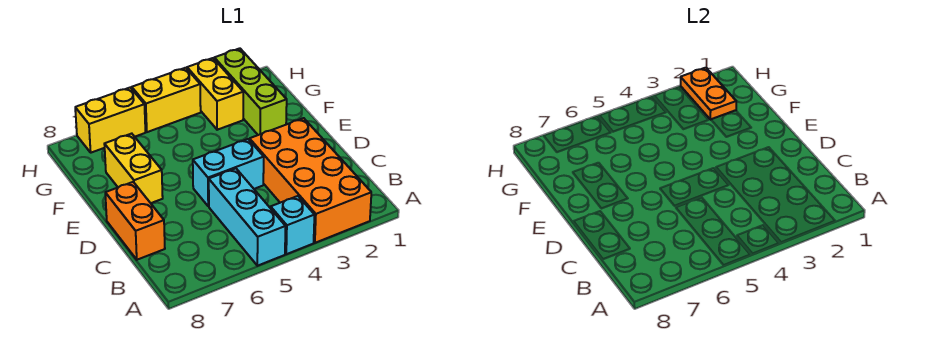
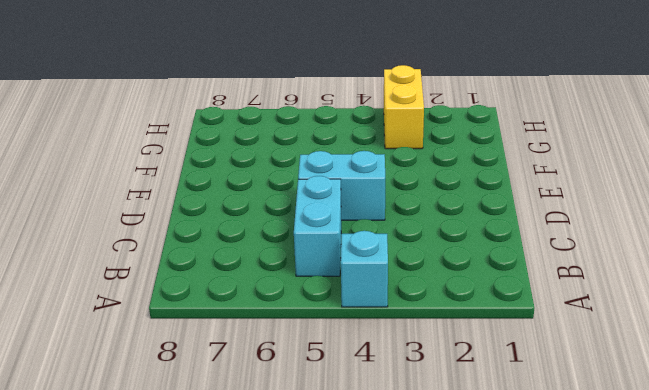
cyan 1x2 brick [294,176,341,276] -> cyan 1x3 brick [209,168,286,266]
none -> orange 2x4 brick [250,118,371,243]
none -> orange 1x2 brick [105,182,165,260]

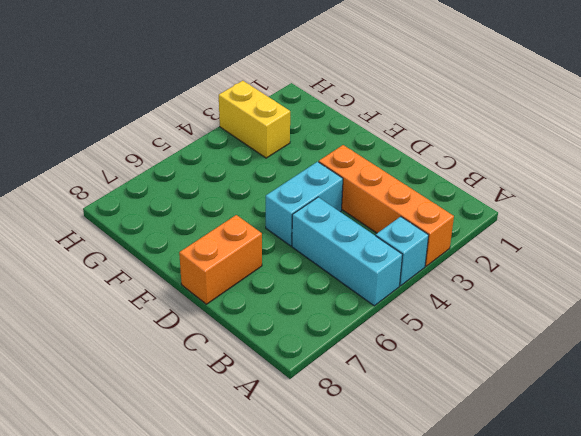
orange 1x4 brick [319,145,454,266] -> orange 2x4 brick [250,118,371,243]
orange 1x2 brick [179,215,262,304] -> orange 1x2 brick turned to [105,182,165,260]
none -> yellow 1x2 brick [104,134,163,203]
none -> lime 1x3 brick [214,48,287,135]

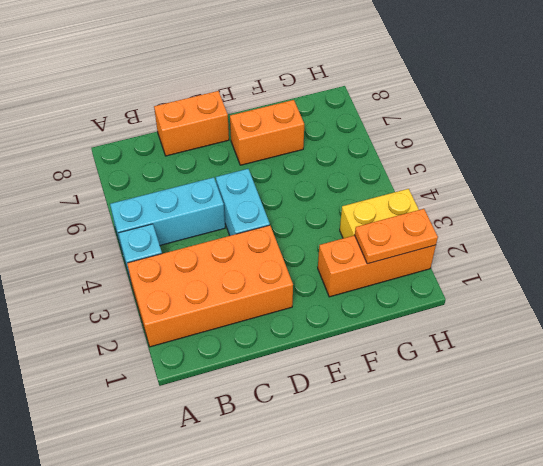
orange 1x2 brick [230,100,304,165] -> yellow 1x2 brick [104,134,163,203]
orange 1x3 brick [318,235,436,297] -> lime 1x3 brick [214,48,287,135]
none -> yellow 1x2 brick [132,68,201,132]
none -> yellow 1x2 brick [75,88,145,153]

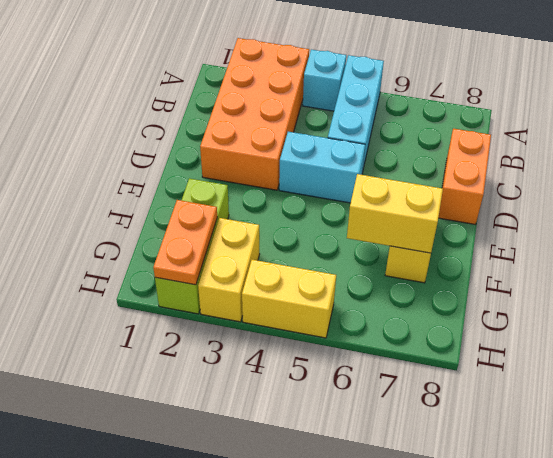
yellow 1x2 brick [347,174,443,253] -> yellow 1x2 brick moved to [75,88,145,153]

